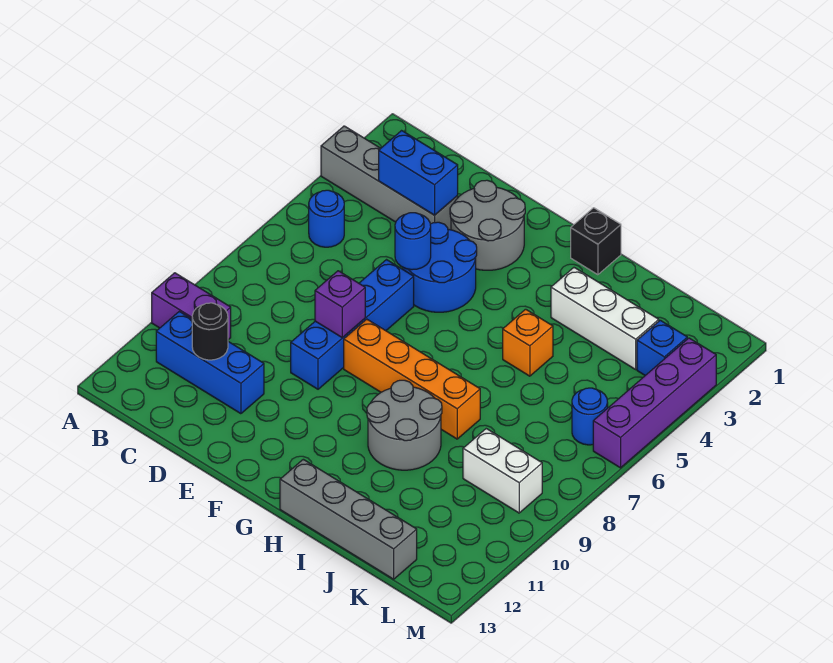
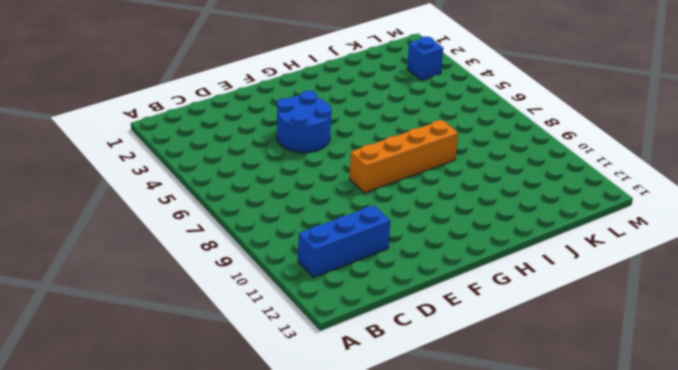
none -> grey 1x4 brick [321,126,458,230]
none -> purple 1x2 brick [152,273,231,340]
none -> blue 1x1 round brick [309,190,344,247]

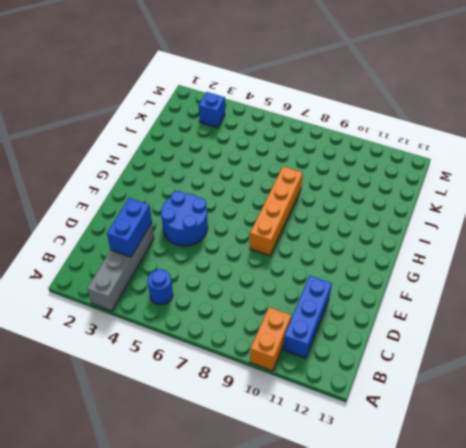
orange 1x2 brick [250,307,292,371] -> purple 1x2 brick [152,273,231,340]
none -> grey 2x2 round brick [450,180,525,270]
none -> blue 1x4 brick [291,260,414,389]
none -> black 1x1 brick [571,208,621,275]

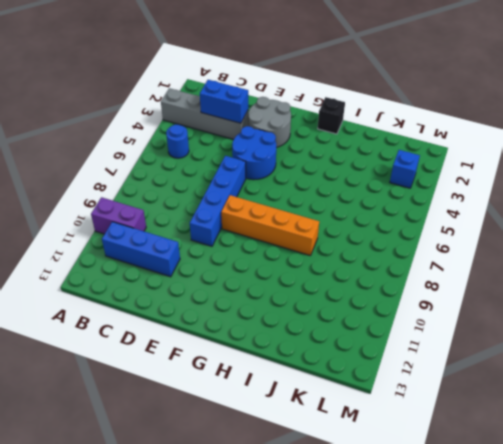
none -> grey 2x2 round brick [367,380,442,470]
none -> grey 1x4 brick [280,459,417,579]
none -> white 1x3 brick [551,268,659,369]

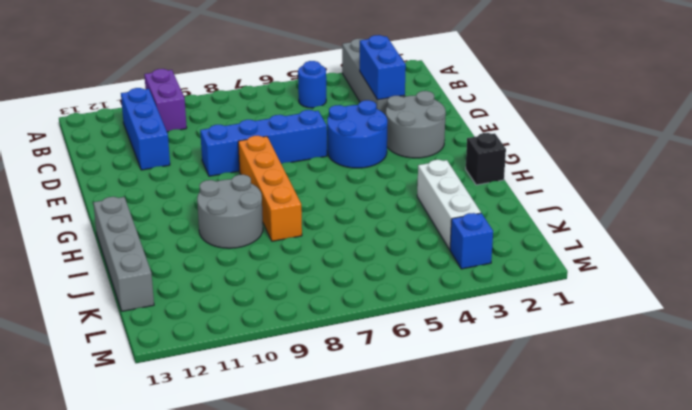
none -> orange 1x1 brick [503,309,553,376]
none -> white 1x2 brick [463,429,542,513]
none -> blue 1x1 round brick [572,388,608,445]

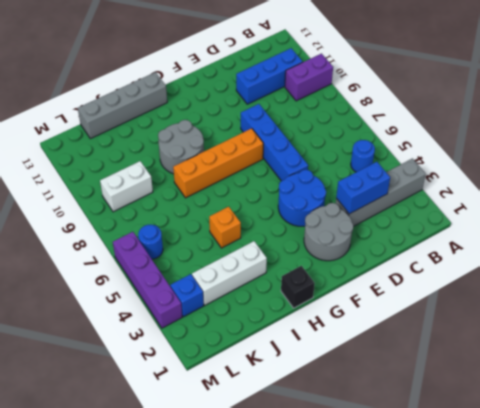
none -> black 1x1 round brick [192,303,228,360]
none -> blue 1x1 round brick [395,213,431,270]
none -> purple 1x1 brick [315,271,365,338]

